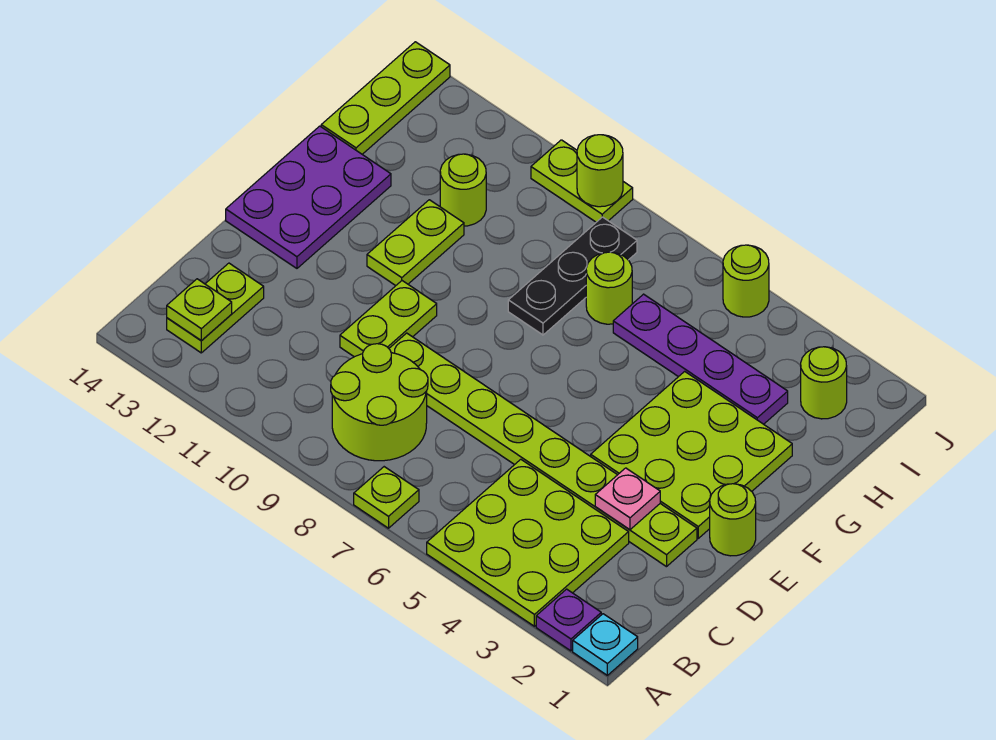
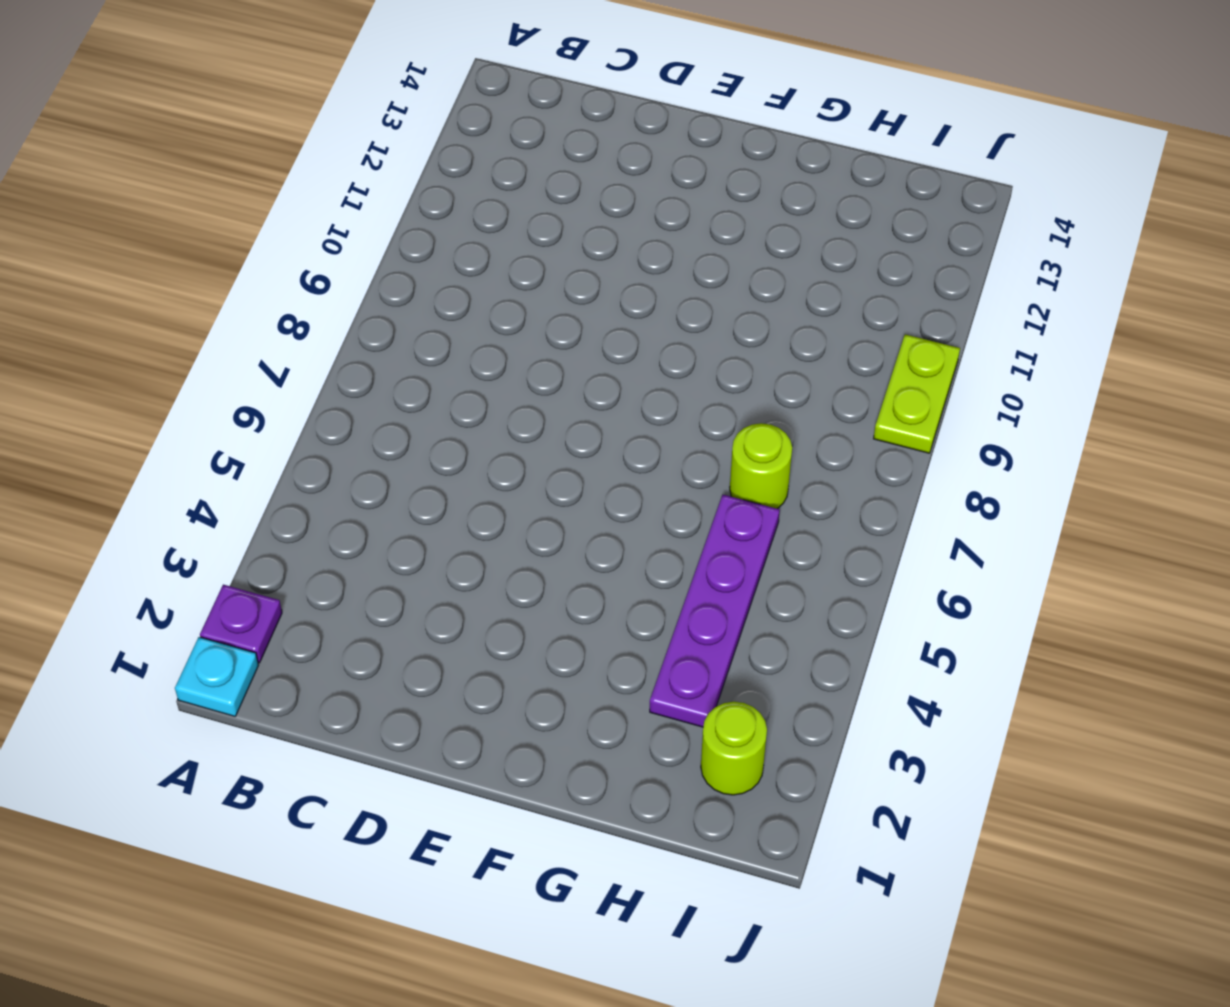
none -> lime 3x3 plate [427,459,629,626]
none -> lime 1x1 plate [354,467,419,528]
none -> lime 2x2 round brick [331,344,428,461]

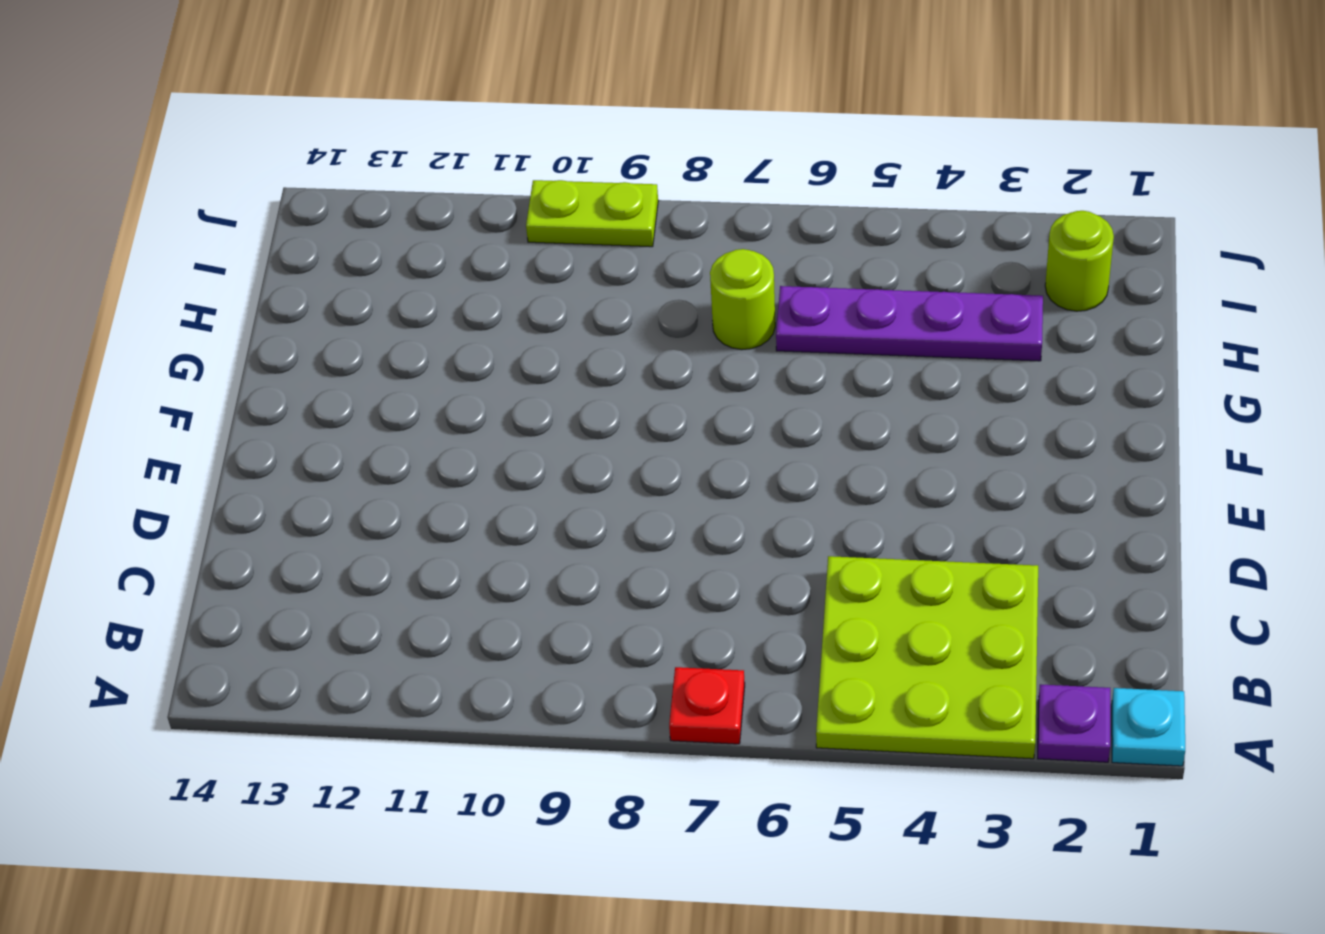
red 1x1 plate [669,667,745,744] -> lime 1x1 plate [354,467,419,528]
none -> lime 2x2 round brick [331,344,428,461]
none -> lime 1x2 plate [167,263,264,353]
none -> lime 1x8 plate [389,333,697,567]

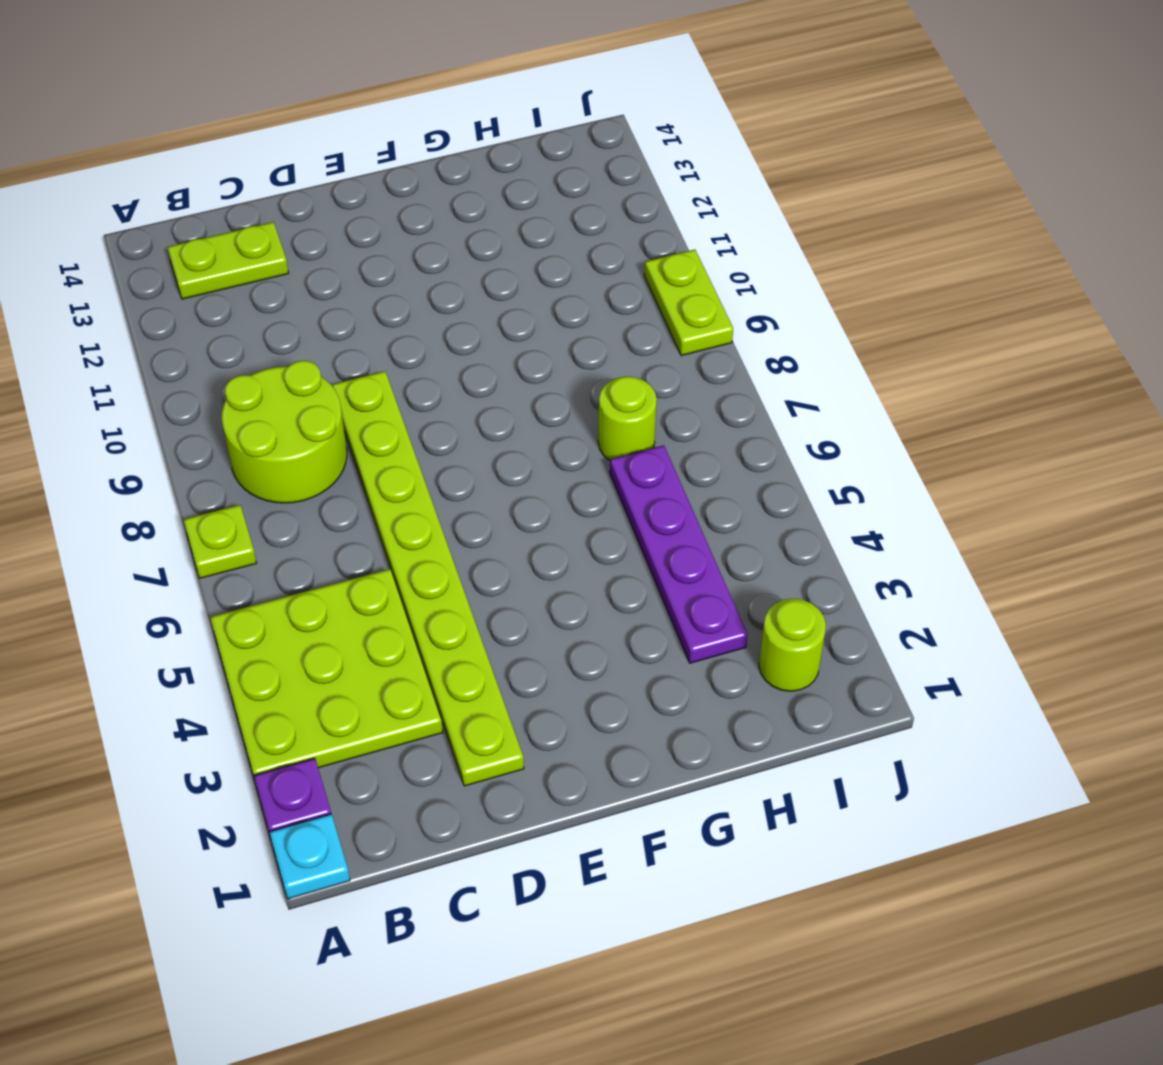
none -> lime 1x2 plate [340,281,437,357]
none -> lime 1x1 round brick [710,484,756,556]
none -> lime 3x3 plate [591,371,792,538]

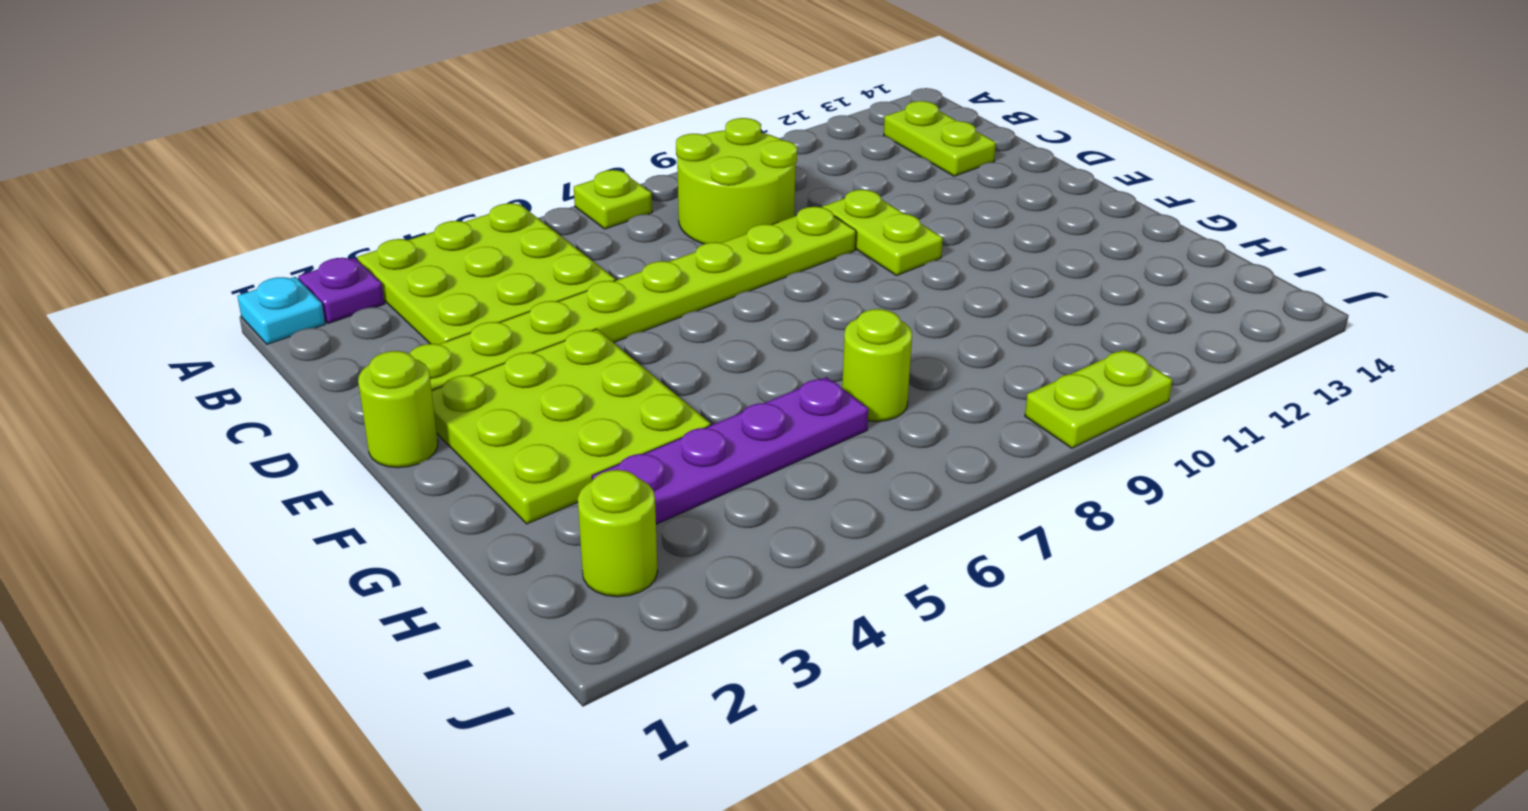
none -> purple 2x3 plate [226,126,391,268]
none -> lime 1x2 plate [367,200,464,286]
none -> black 1x3 plate [508,217,637,335]

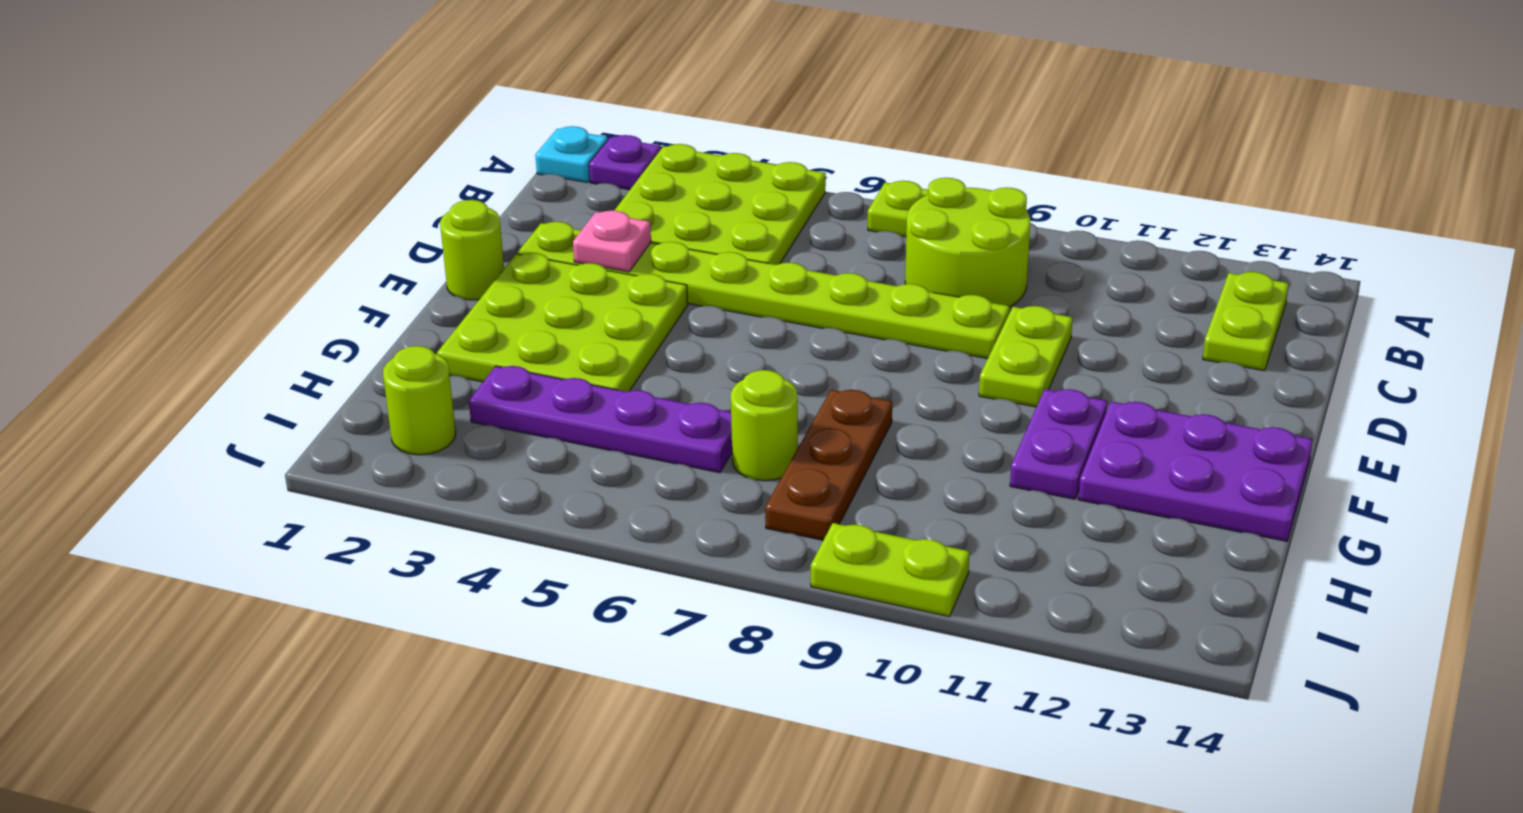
purple 1x2 plate [1010,389,1108,499] -> lime 1x2 plate [367,200,464,286]
purple 2x3 plate [1079,402,1313,541] -> purple 2x3 plate turned to [226,126,391,268]
brown 1x3 plate [765,390,892,540] -> black 1x3 plate [508,217,637,335]
none -> lime 1x1 round brick [440,154,486,226]
none -> lime 1x3 plate [321,42,450,154]
none -> lime 1x1 round brick [723,245,769,317]

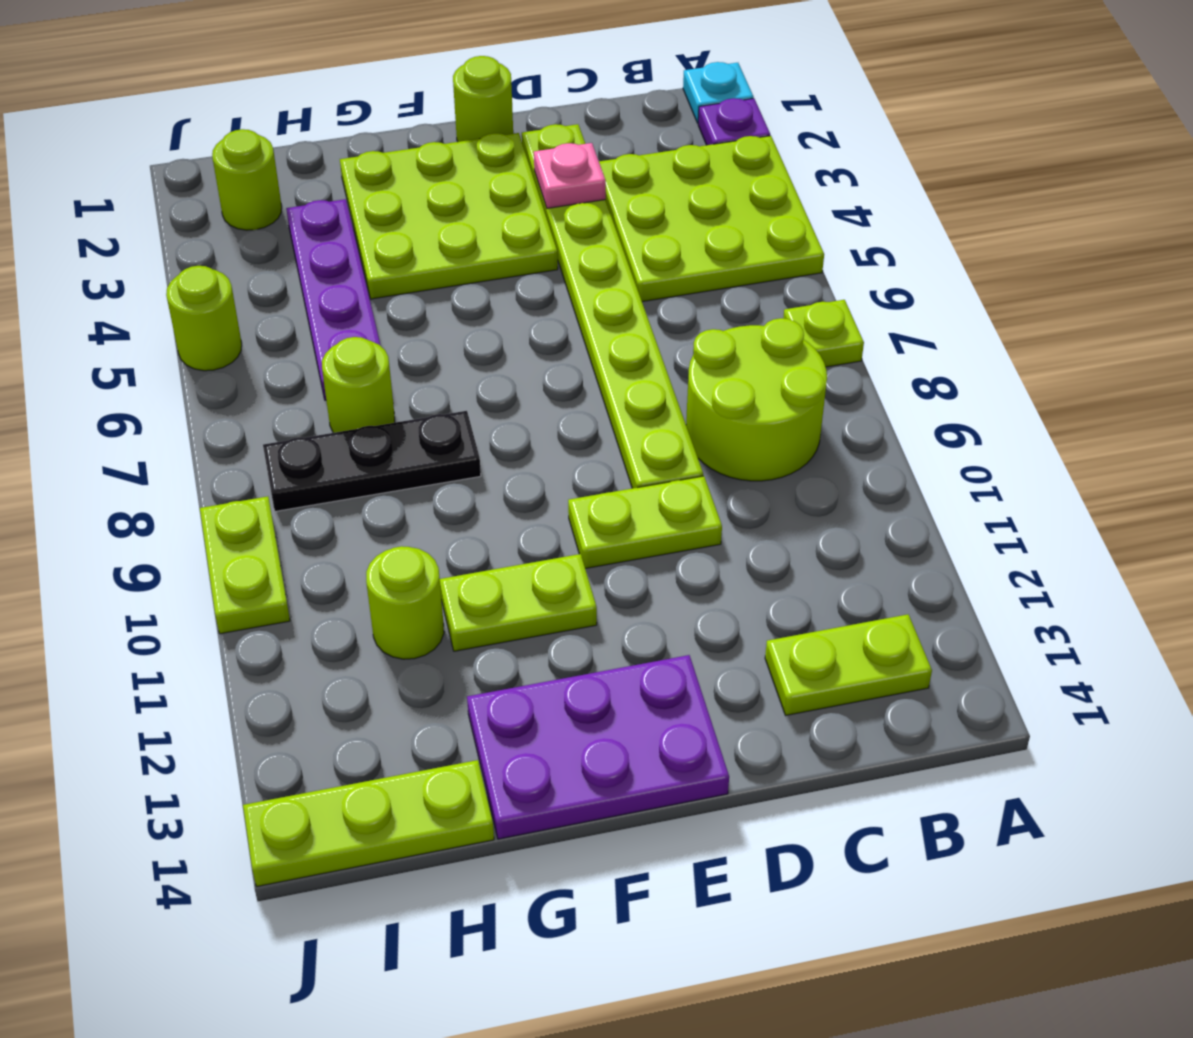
none -> lime 1x1 plate [167,279,232,341]
none -> lime 1x1 round brick [577,135,623,207]

